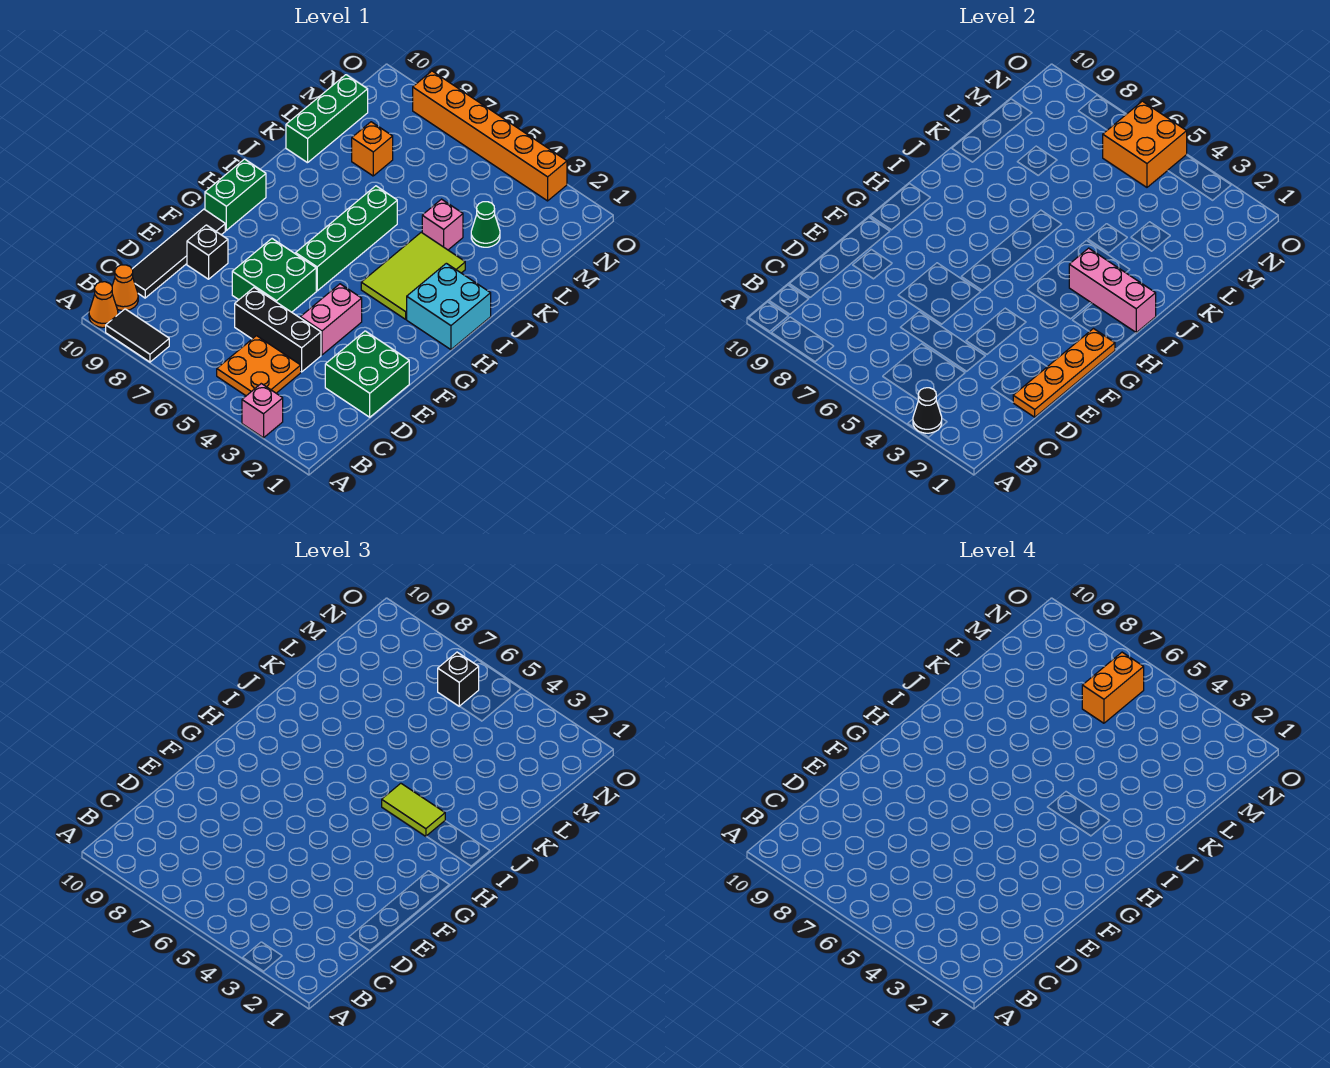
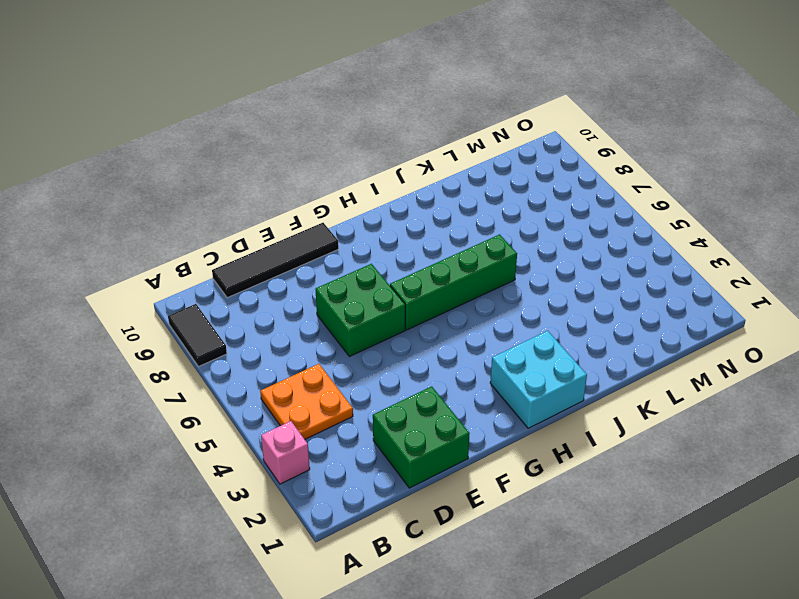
none -> orange 1x1 cone [89,282,118,328]
none -> orange 1x1 cone [112,265,138,311]
none -> black 1x3 brick [235,288,321,372]

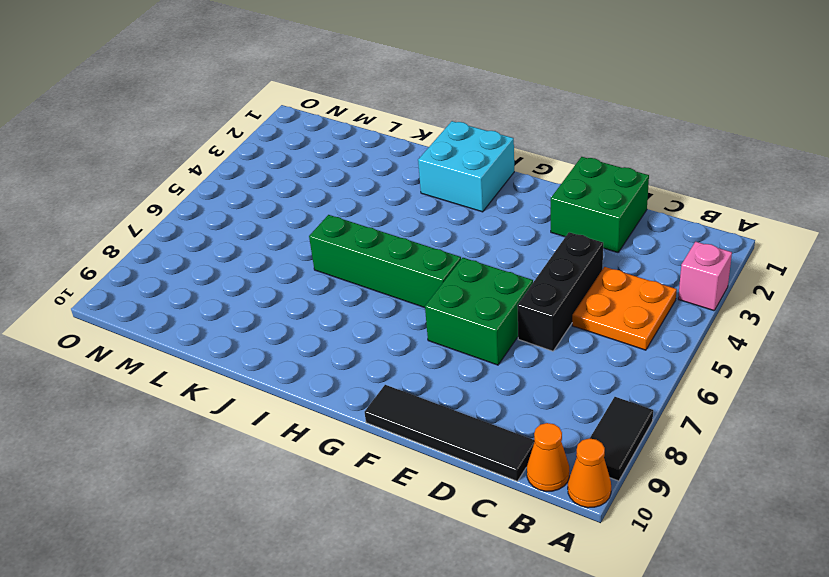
none -> pink 1x2 brick [300,284,362,355]
none -> black 1x1 brick [187,225,228,279]
none -> green 1x2 brick [205,159,266,230]

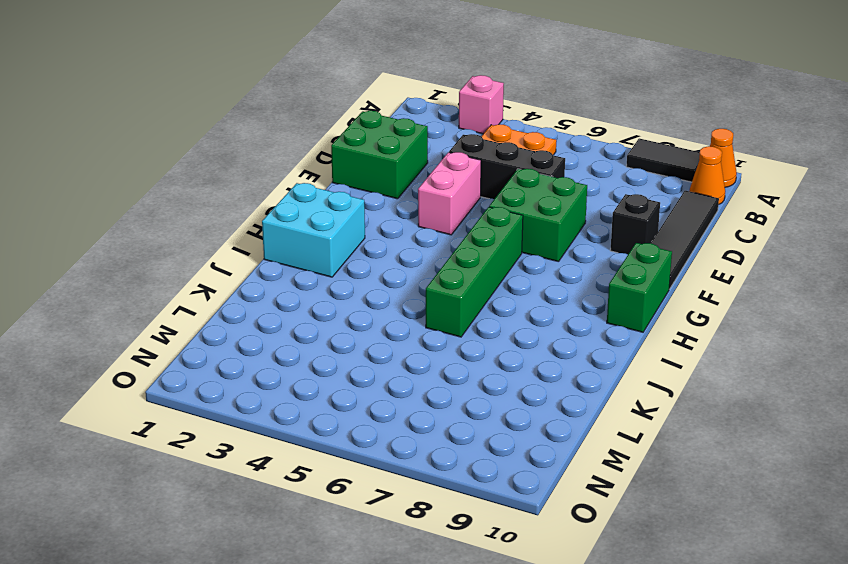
none -> lime 2x3 tile [361,232,465,319]
none -> pink 1x1 brick [422,199,463,250]
none -> green 1x3 brick [286,75,368,163]

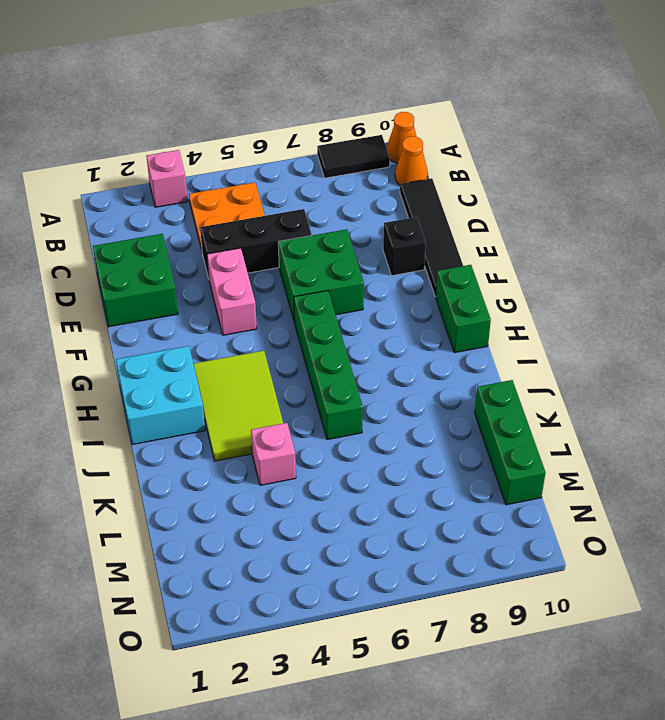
none -> green 1x1 cone [471,202,500,247]
none -> orange 1x1 brick [352,122,393,176]
none -> orange 1x6 brick [413,71,567,201]

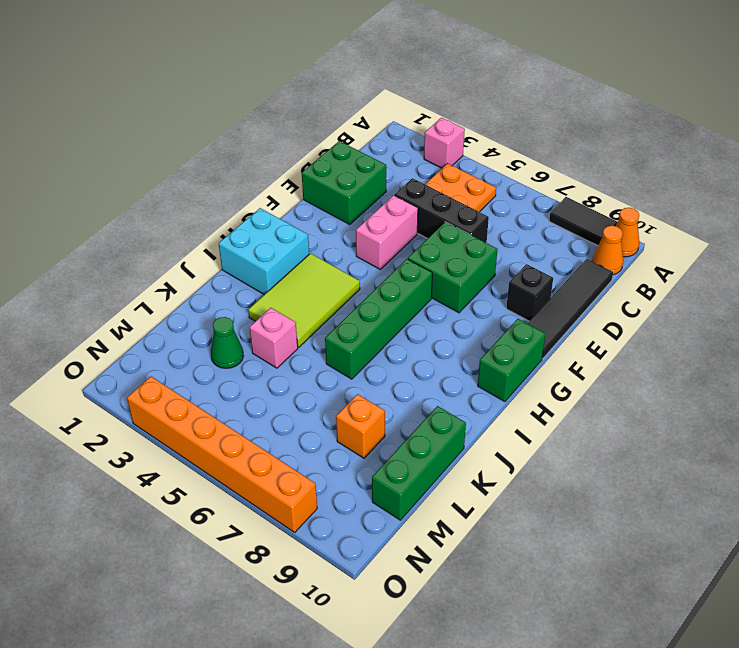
none -> black 1x1 cone [913,388,942,433]
none -> orange 1x4 plate [1013,329,1115,417]
none -> pink 1x3 brick [1069,248,1156,333]

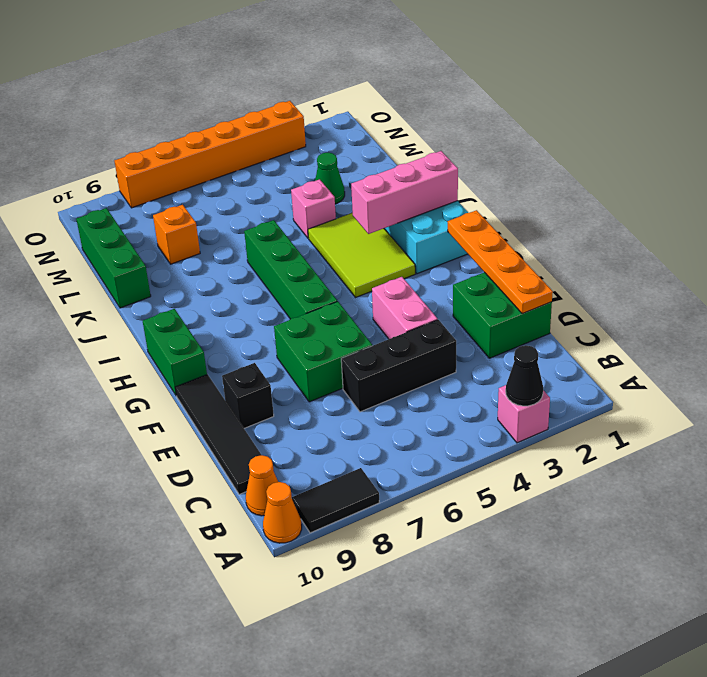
none -> orange 2x2 plate [217,336,301,396]
none -> orange 2x2 brick [1103,101,1187,187]
none -> lime 1x2 tile [382,783,445,836]

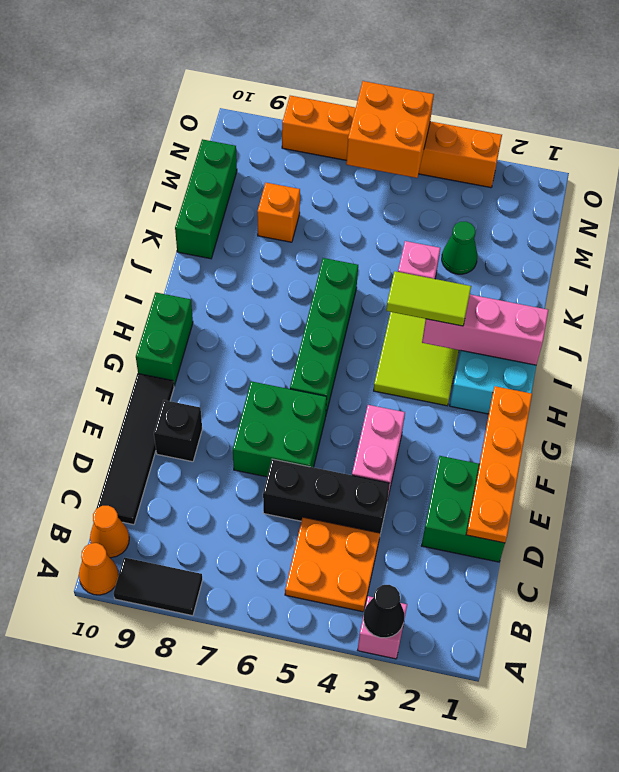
none -> black 1x1 brick [438,652,479,706]
none -> orange 1x2 brick [1082,652,1144,723]

